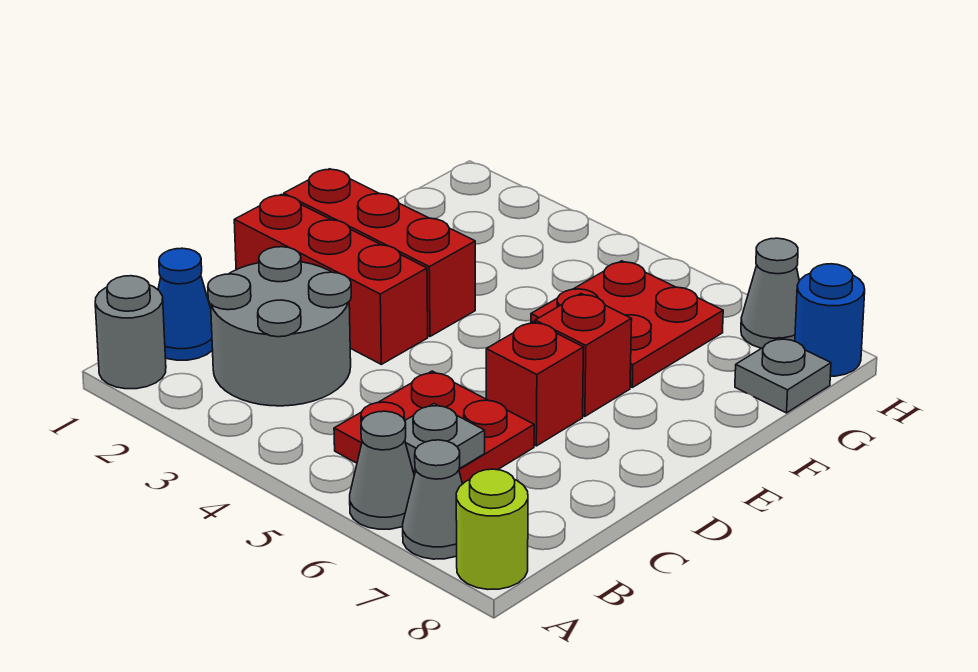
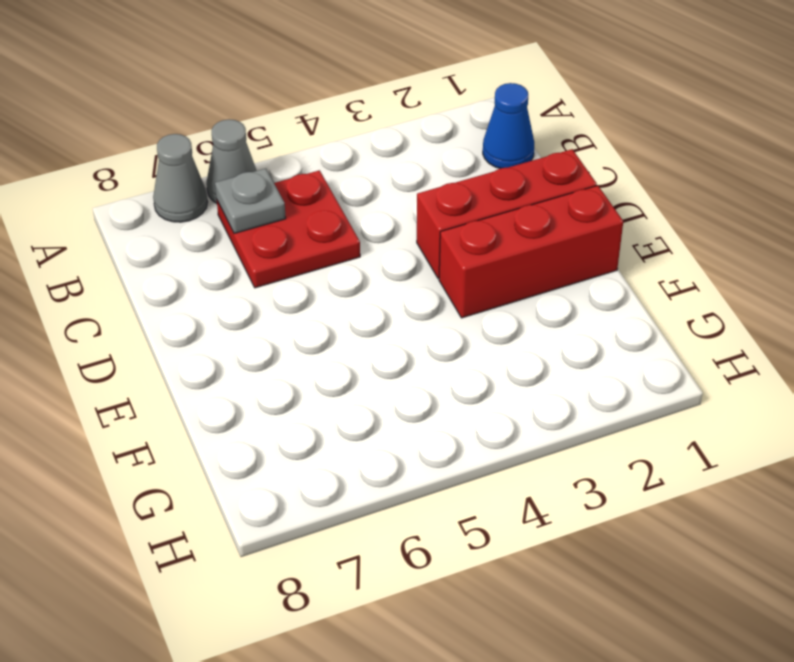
none -> grey 1x1 round brick [95,276,166,389]
none -> lime 1x1 round brick [456,469,528,589]
none -> grey 2x2 round brick [208,247,351,406]

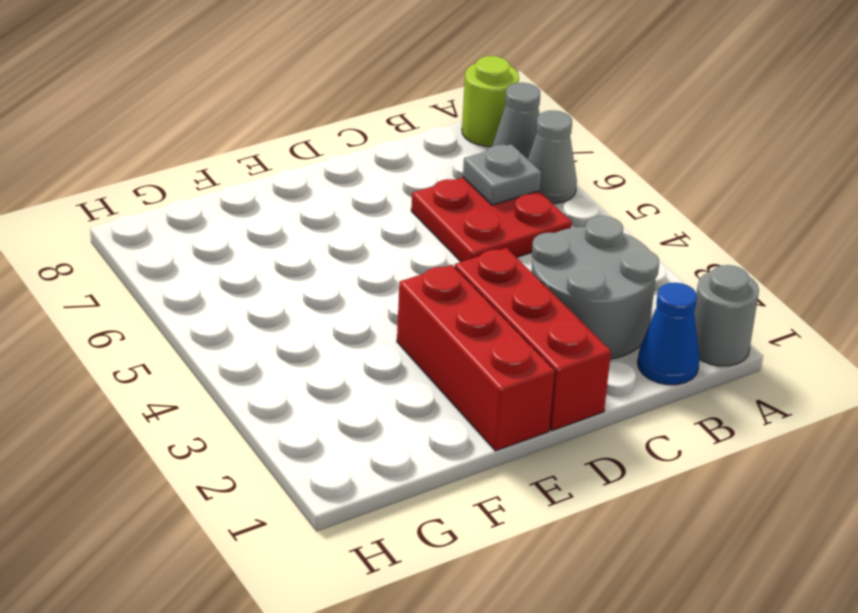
none -> red 1x1 brick [486,322,584,446]
none -> red 1x1 brick [535,294,632,416]
none -> red 2x2 plate [531,261,723,387]

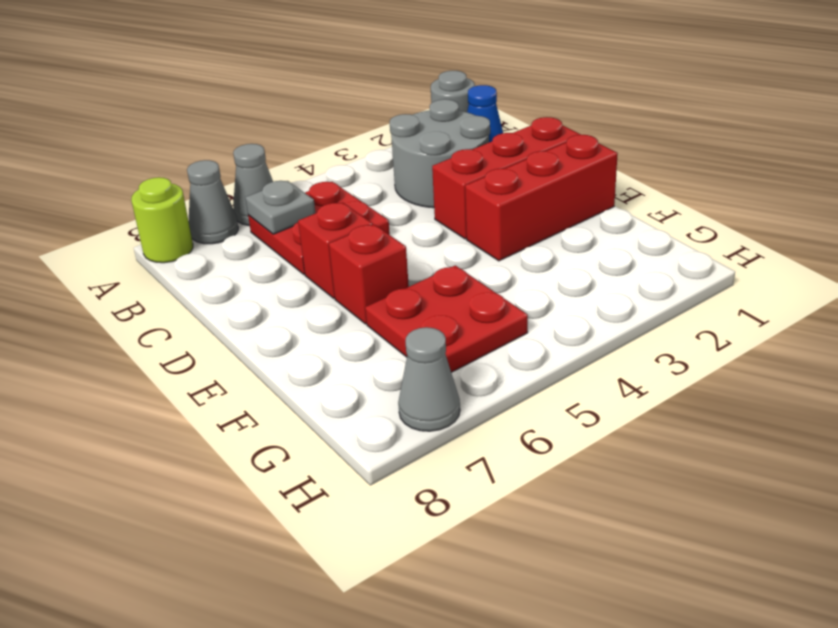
none -> grey 1x1 plate [735,338,831,413]
none -> blue 1x1 round brick [795,264,865,376]

